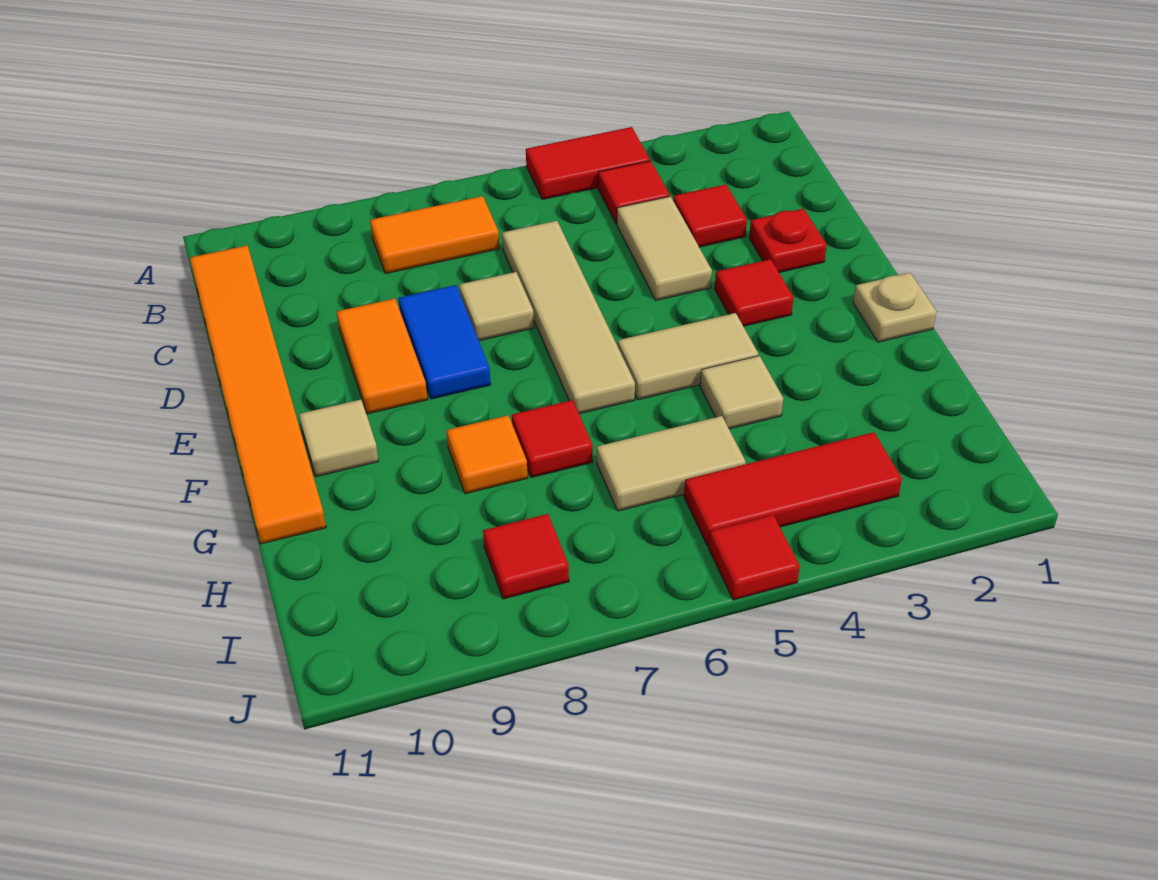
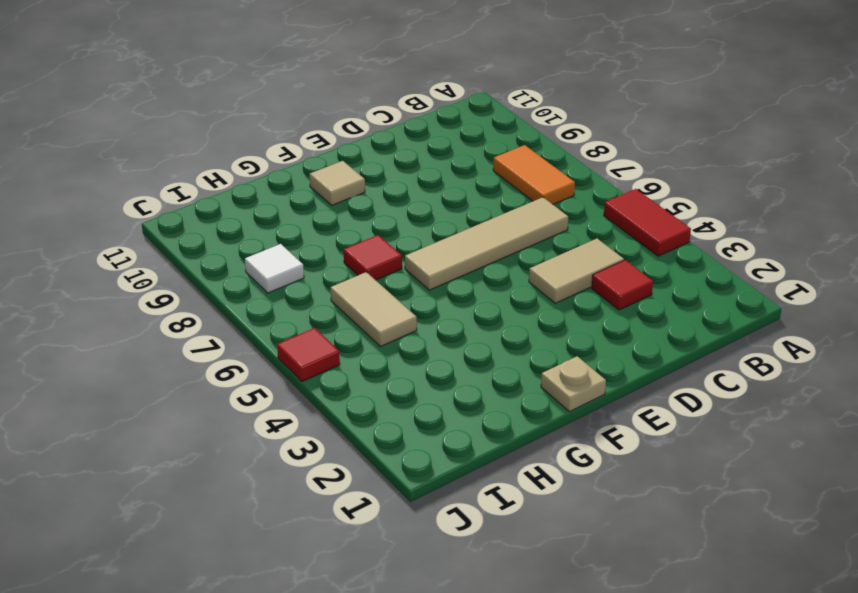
white 1x1 tile [245,244,304,293] -> red 1x1 tile [483,514,569,599]
none -> red 1x1 tile [598,161,670,224]
none -> orange 1x6 tile [190,245,326,544]
none -> red 1x1 plate [749,209,827,272]

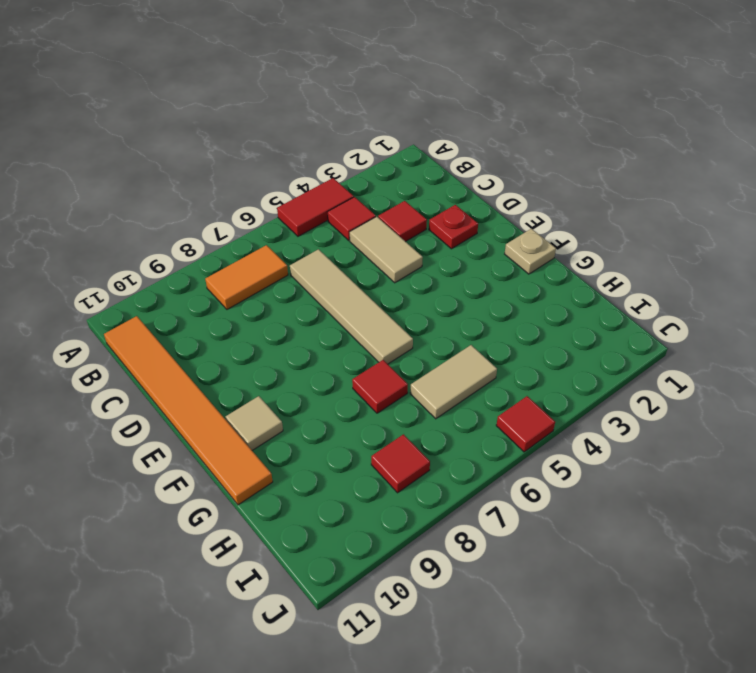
none -> tan 1x1 tile [459,272,534,341]
none -> blue 1x2 tile [398,285,491,399]
none -> orange 1x2 tile [337,299,428,414]

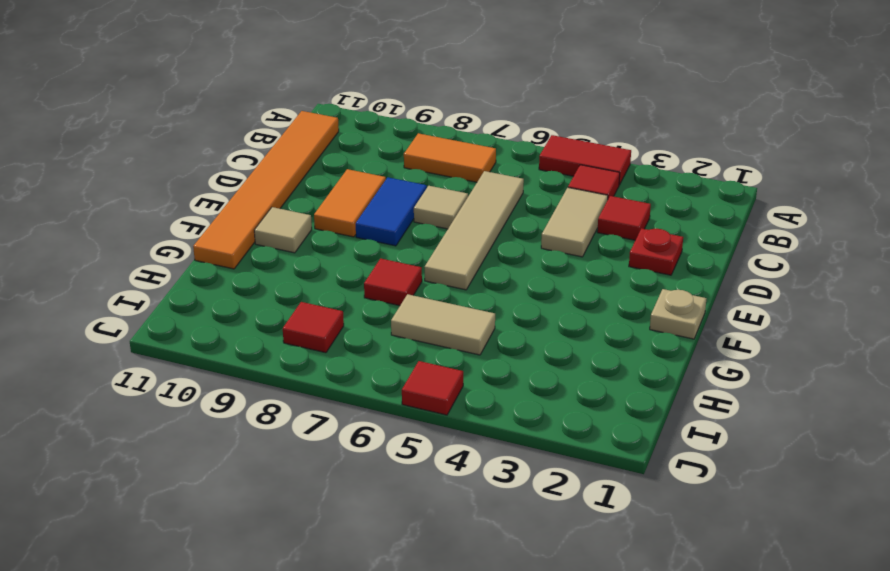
none -> red 1x1 tile [715,259,794,326]
none -> tan 1x2 tile [618,313,758,400]
none -> tan 1x1 tile [700,356,783,429]

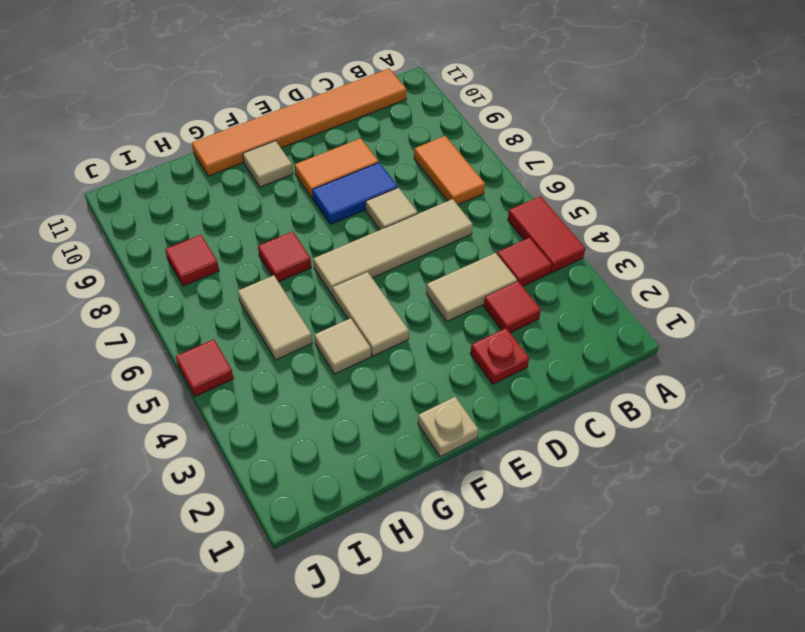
none -> red 1x1 tile [715,259,794,326]
none -> orange 1x1 tile [447,415,528,494]
none -> red 1x3 tile [684,432,902,546]

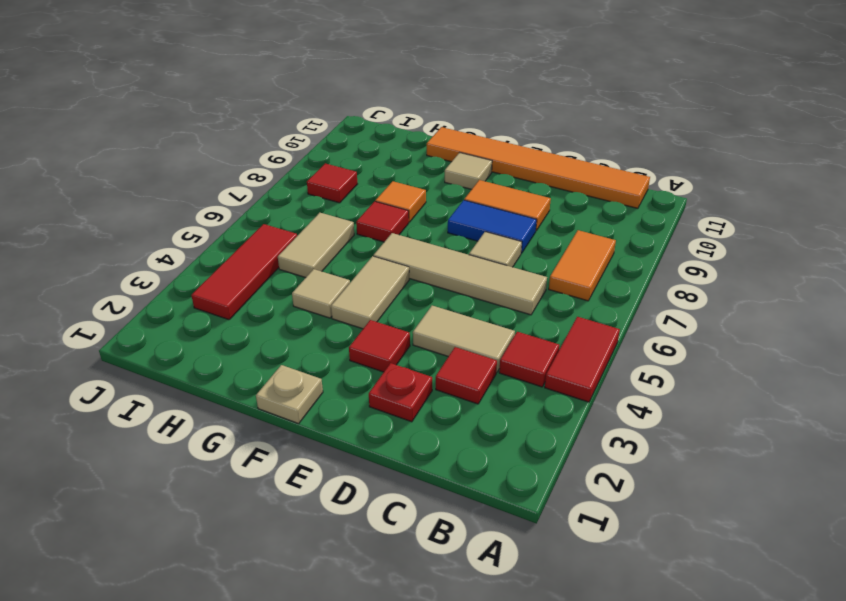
none -> red 1x1 tile [709,515,800,600]

